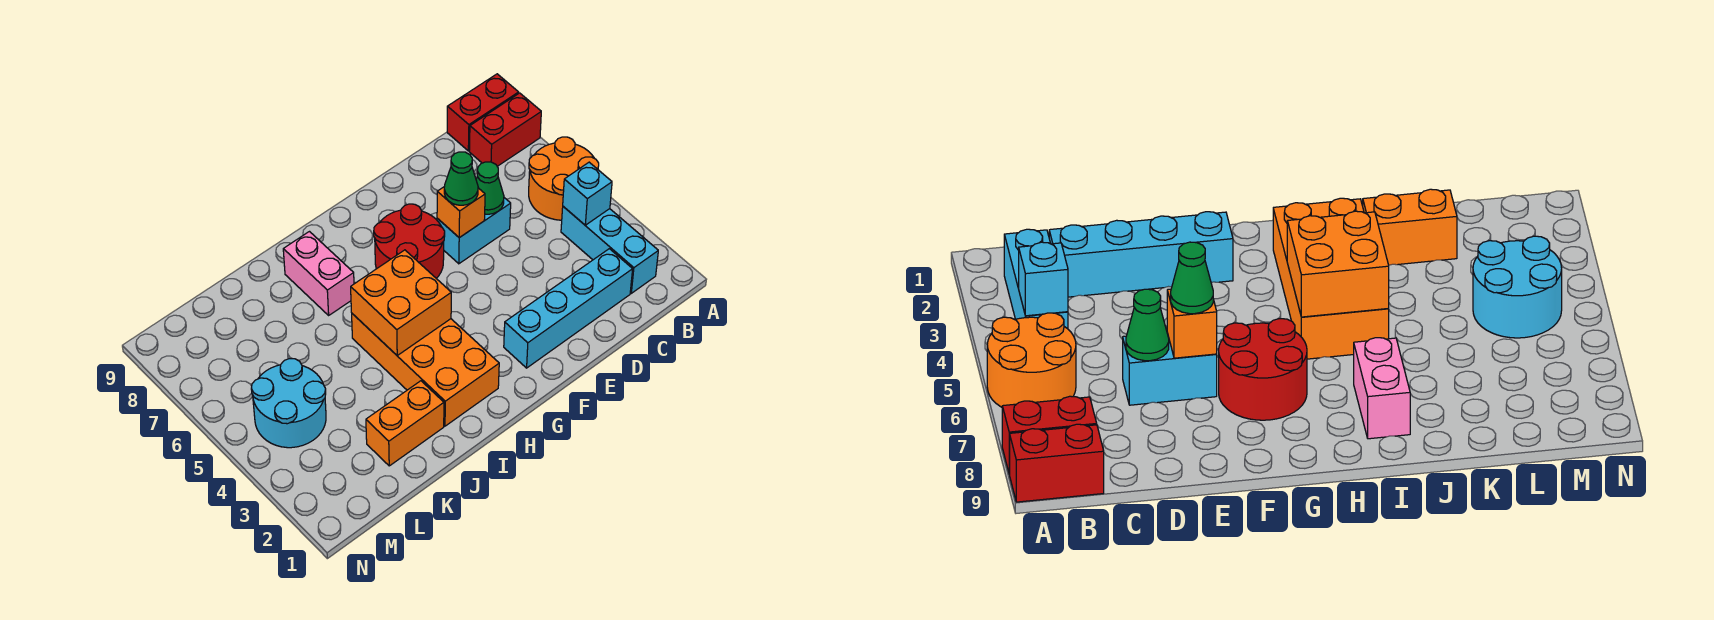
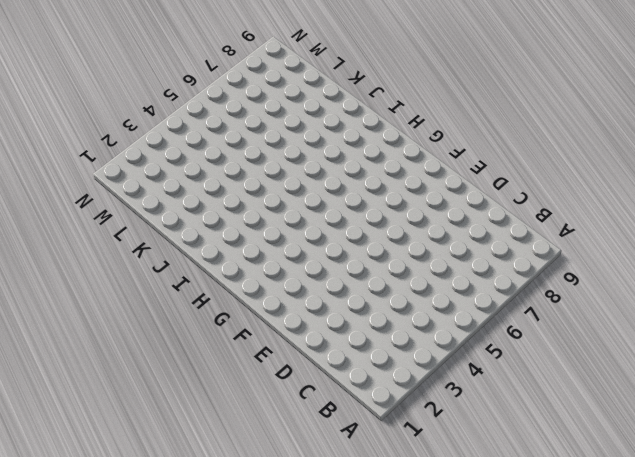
none -> orange 2x2 round brick [529,137,599,220]
none -> red 1x2 brick [469,93,541,166]
none -> red 1x2 brick [447,74,519,151]

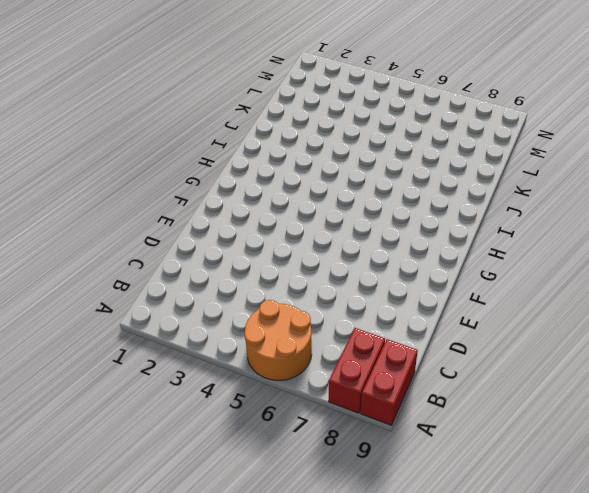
none -> cyan 1x3 brick [561,207,658,293]
none -> cyan 1x4 brick [504,249,633,368]
none -> cyan 1x2 brick [437,198,511,264]

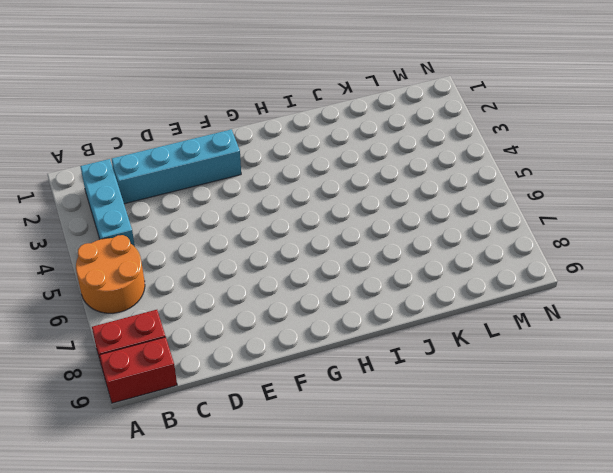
none -> cyan 1x2 brick [437,198,511,264]
none -> red 2x2 round brick [374,204,445,278]
none -> orange 2x4 brick [352,314,499,426]

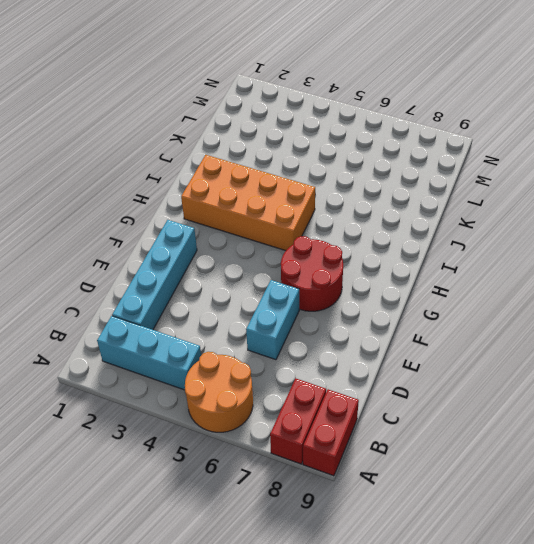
none -> pink 1x2 brick [283,232,354,315]
none -> orange 1x2 brick [366,381,444,466]
none -> cyan 2x2 round brick [251,359,326,448]

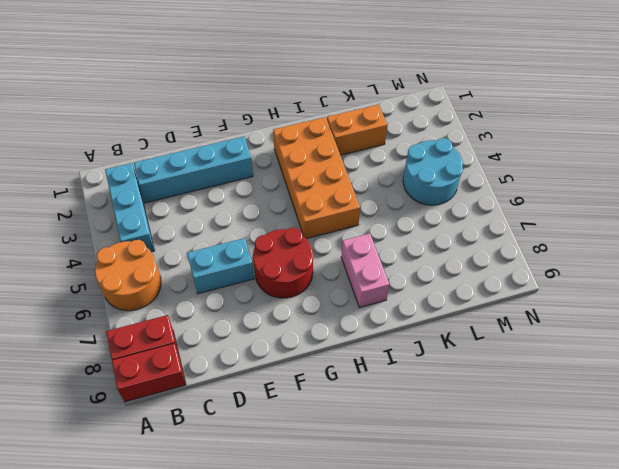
none -> cyan 1x1 brick [563,162,612,225]
none -> green 1x1 cone [476,162,504,214]
none -> orange 1x1 brick [437,186,485,238]

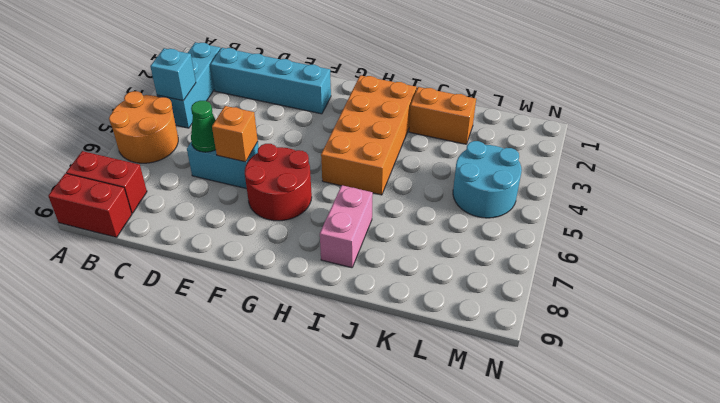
none -> orange 2x2 brick [351,250,451,355]
none -> green 1x1 cone [444,152,478,205]

